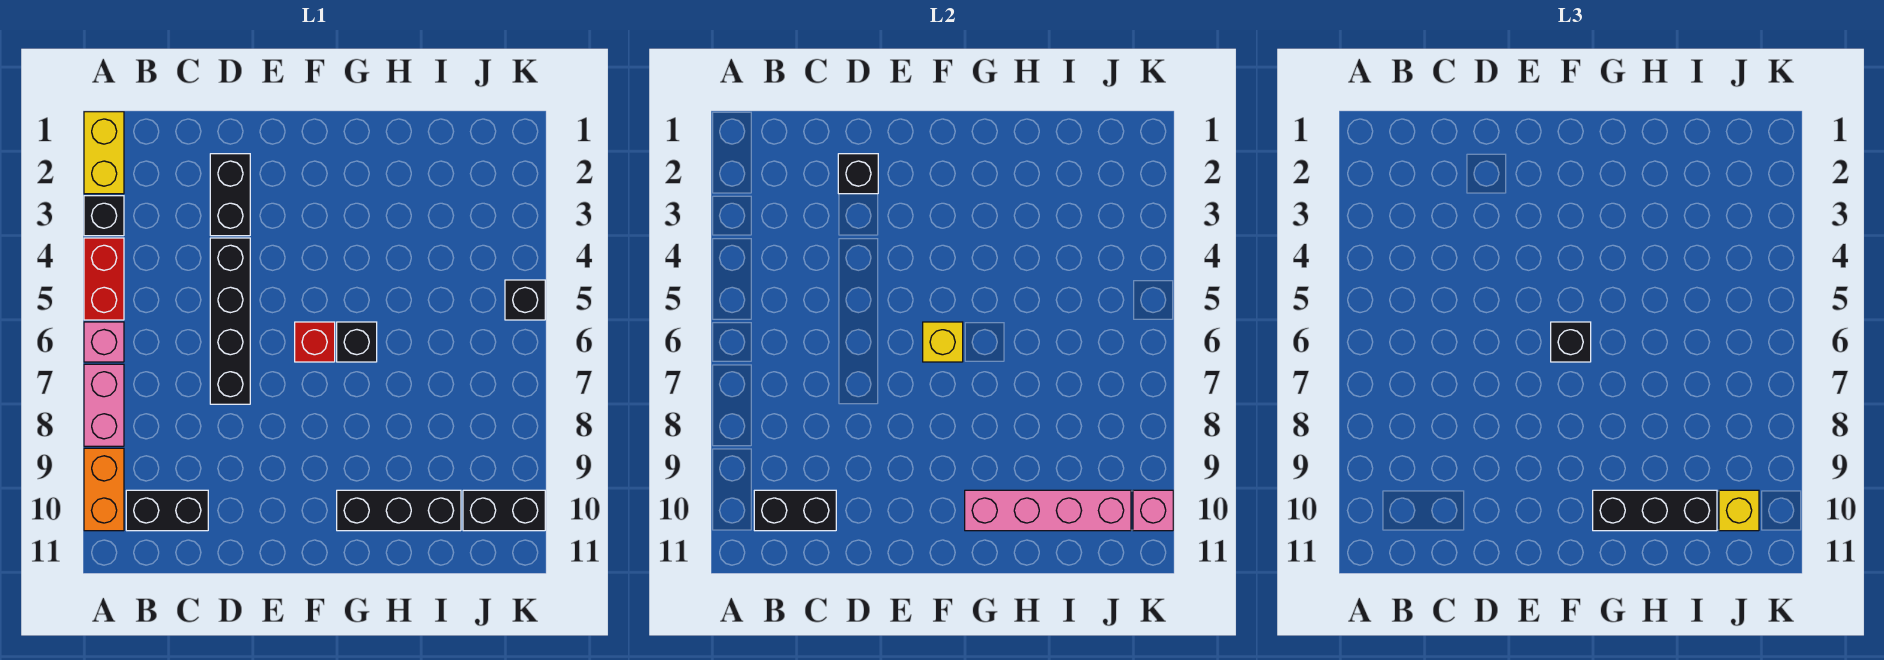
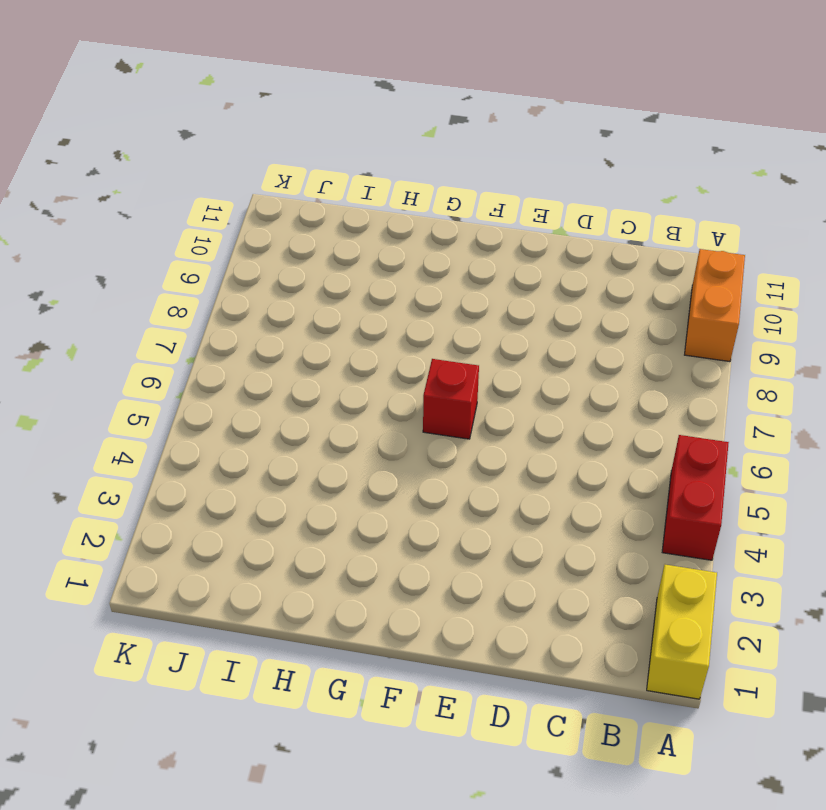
none -> black 1x1 brick [84,196,124,236]
none -> pink 1x1 brick [84,322,124,362]
none -> pink 1x2 brick [84,364,124,446]

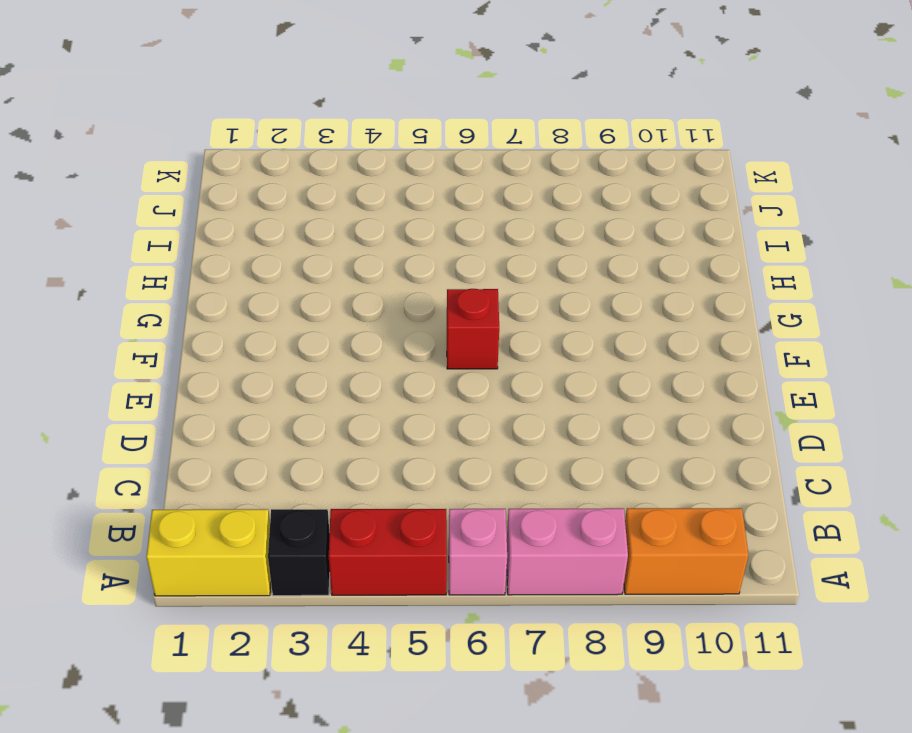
none -> black 1x2 brick [126,490,208,531]
none -> black 1x2 brick [210,154,250,236]
none -> black 1x4 brick [210,238,250,404]

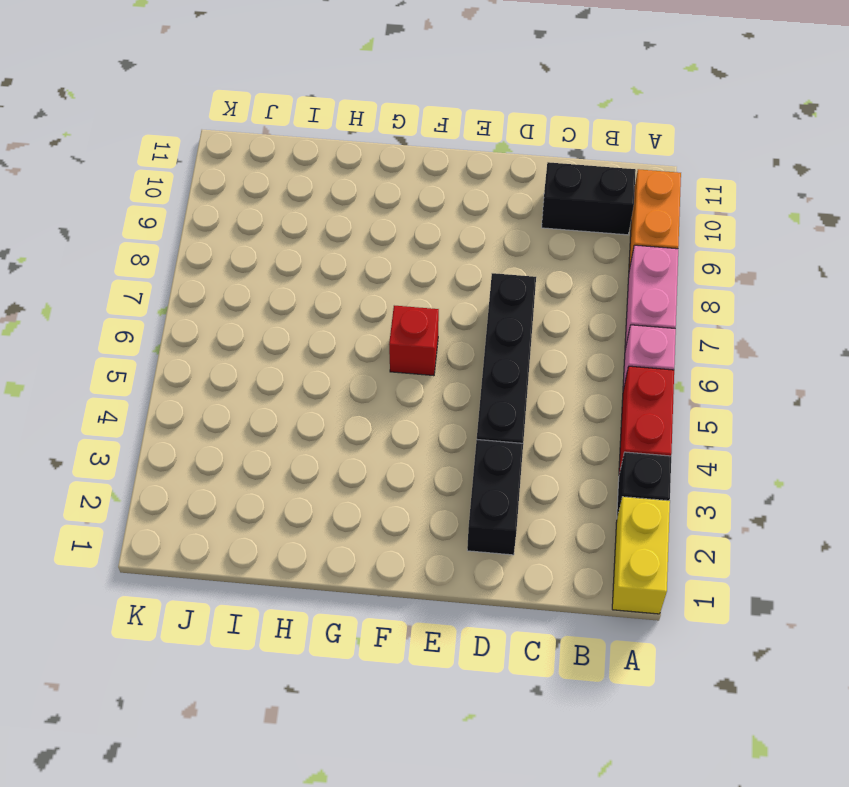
none -> black 1x1 brick [337,322,377,362]
none -> black 1x3 brick [337,490,461,531]
none -> black 1x2 brick [463,490,545,531]

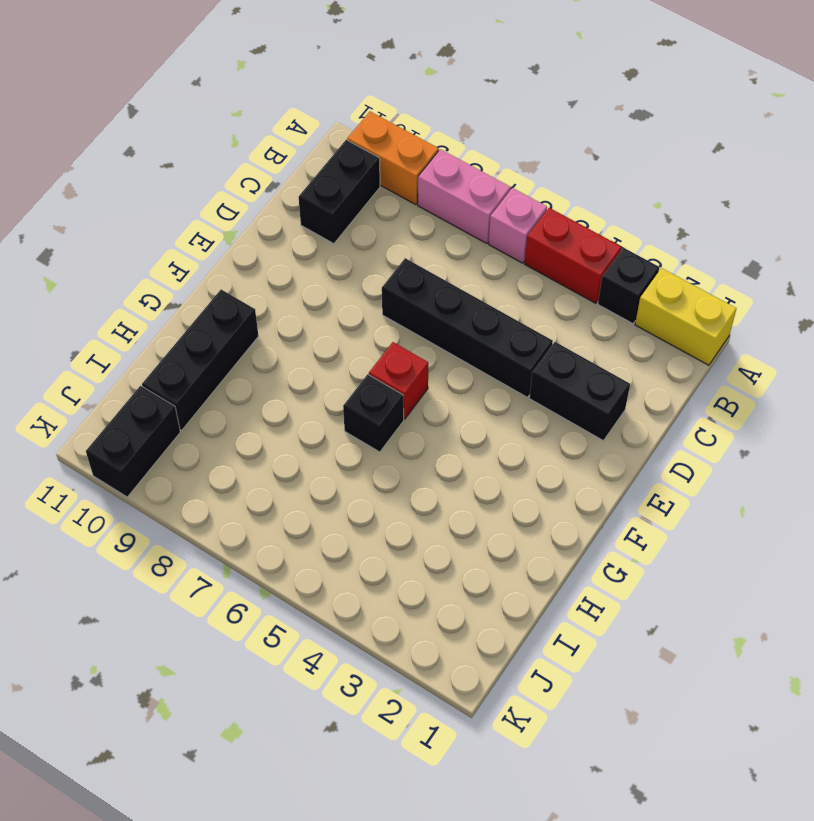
none -> black 1x1 brick [505,280,545,320]
none -> black 1x2 brick [754,490,836,531]
none -> black 1x1 brick [838,154,878,194]

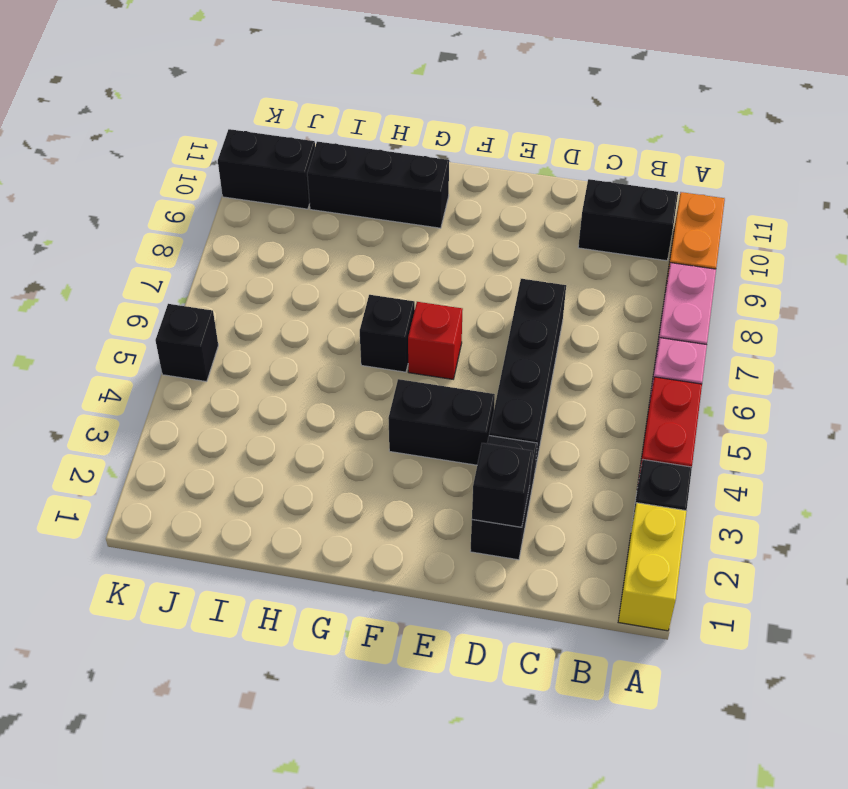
black 1x2 brick [388,379,495,465] -> black 1x2 brick moved to [754,490,836,531]
none -> yellow 1x1 brick [923,322,963,362]
none -> pink 1x4 brick [965,490,1131,531]
none -> pink 1x1 brick [1133,490,1173,531]

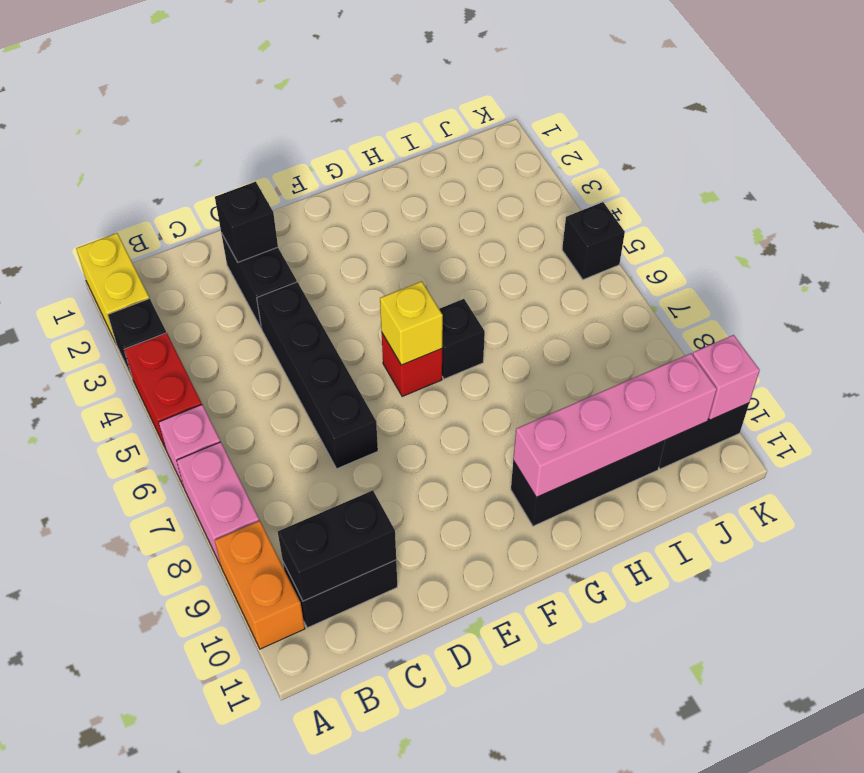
none -> black 1x1 brick [1551,322,1591,362]
none -> black 1x3 brick [1593,490,1717,531]
none -> yellow 1x1 brick [1719,490,1759,531]

